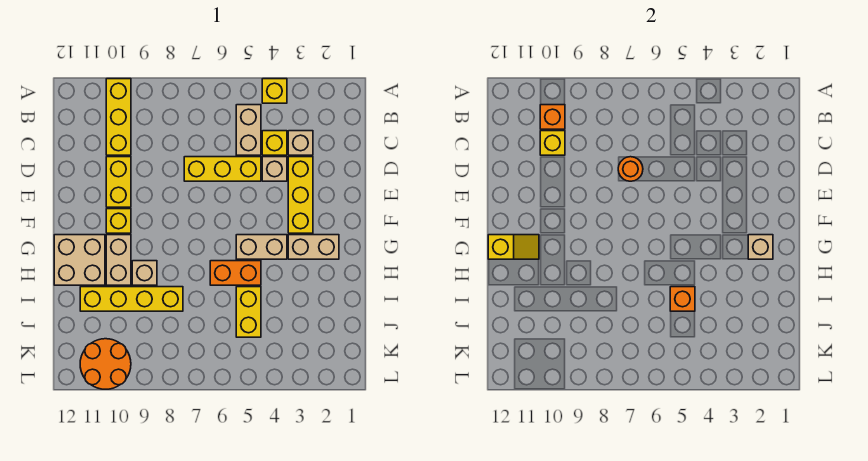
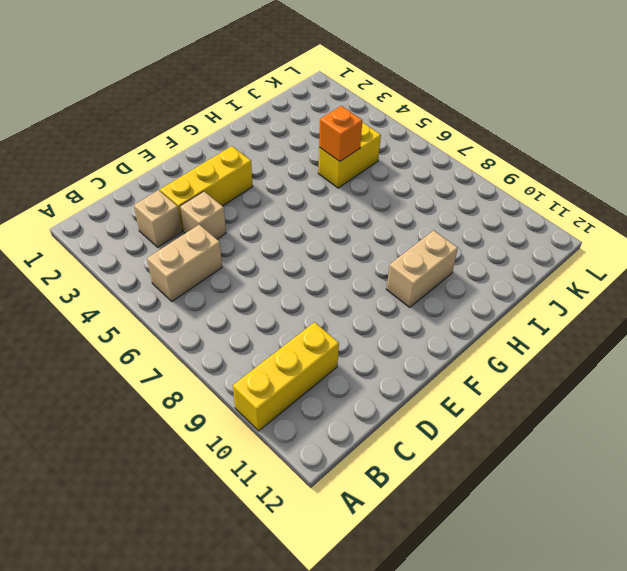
none -> yellow 1x1 brick [262,79,287,103]
none -> yellow 1x1 brick [262,131,287,155]
none -> yellow 1x3 brick [184,157,261,181]

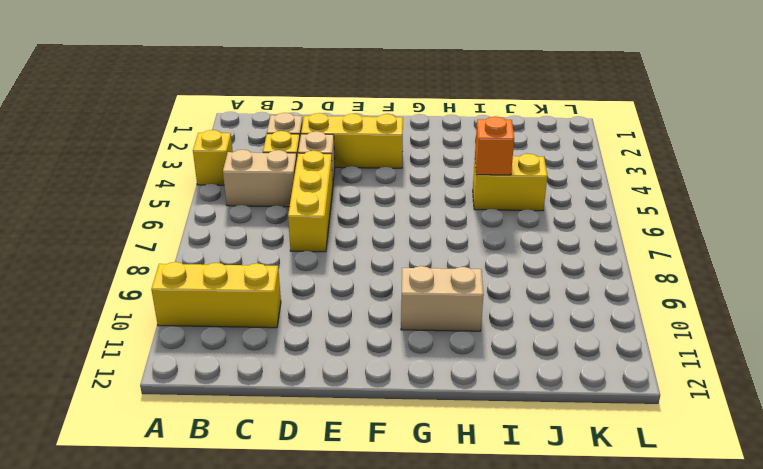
none -> yellow 1x2 brick [106,157,131,207]
none -> yellow 1x1 brick [106,209,131,233]
none -> tan 1x2 brick [288,235,339,259]

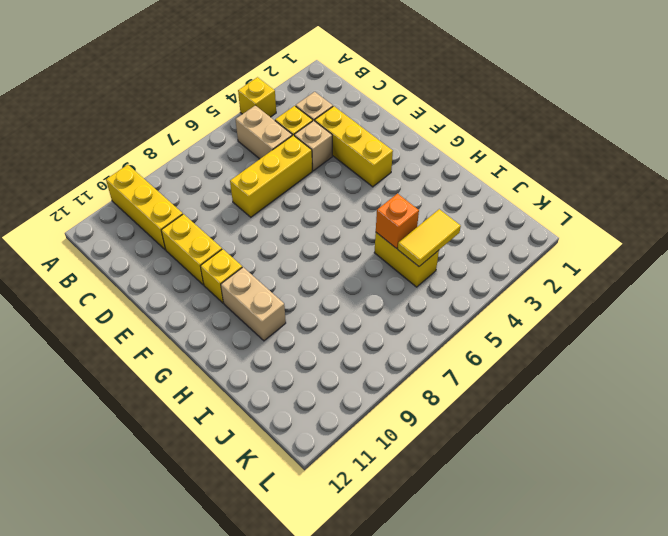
yellow 1x2 tile [398,209,461,266] -> none
none -> tan 1x2 brick [288,235,339,259]
none -> tan 1x2 brick [236,235,287,259]
none -> tan 2x2 brick [54,235,105,285]

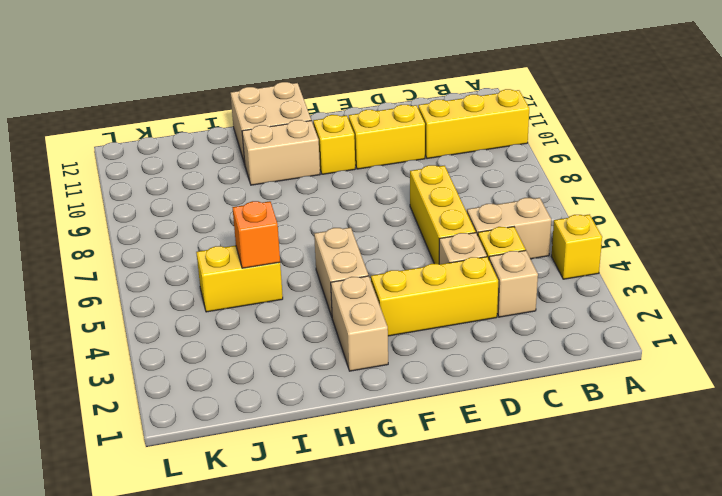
none -> orange 1x2 brick [210,261,261,285]
none -> tan 1x1 brick [132,261,157,285]
none -> yellow 1x4 brick [80,287,183,311]

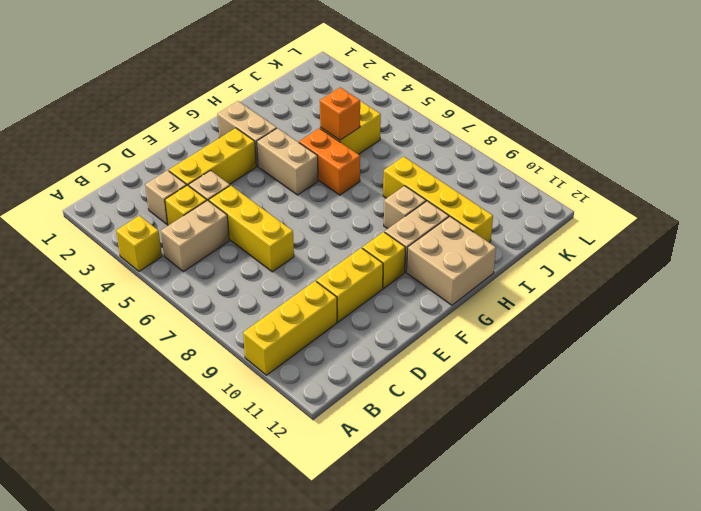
none -> orange 2x2 round brick [80,339,131,389]
none -> orange 1x1 brick [540,105,565,129]
none -> yellow 1x1 brick [540,131,565,155]

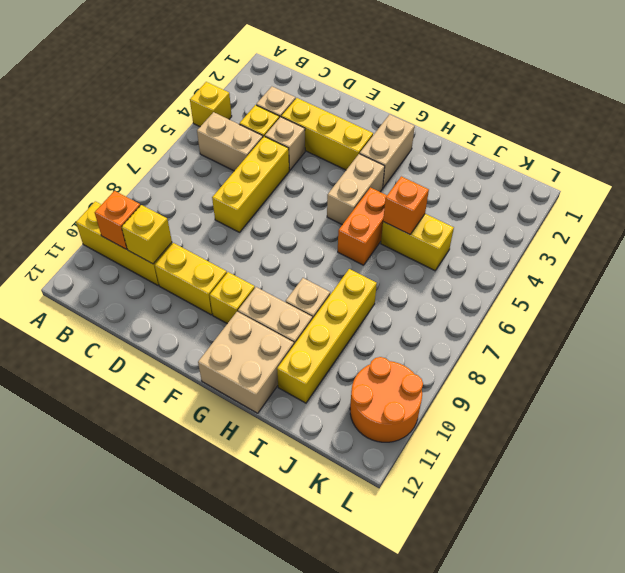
none -> orange 1x1 round brick [618,157,643,181]
none -> tan 1x1 brick [748,235,773,259]
none -> yellow 1x2 slope [488,235,539,259]

